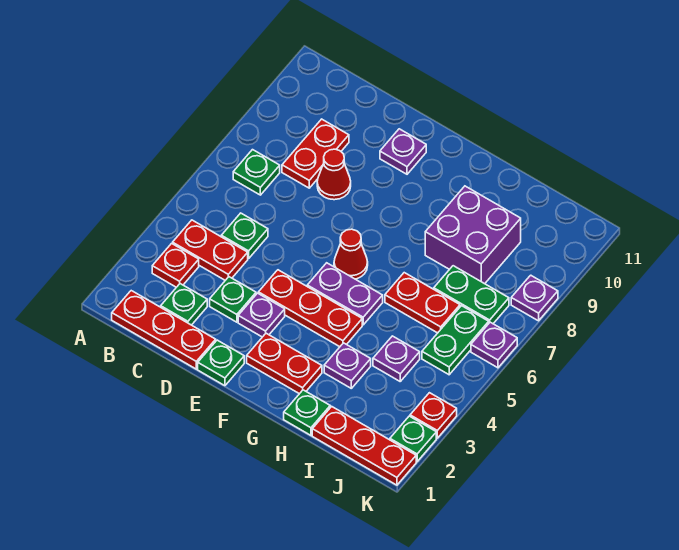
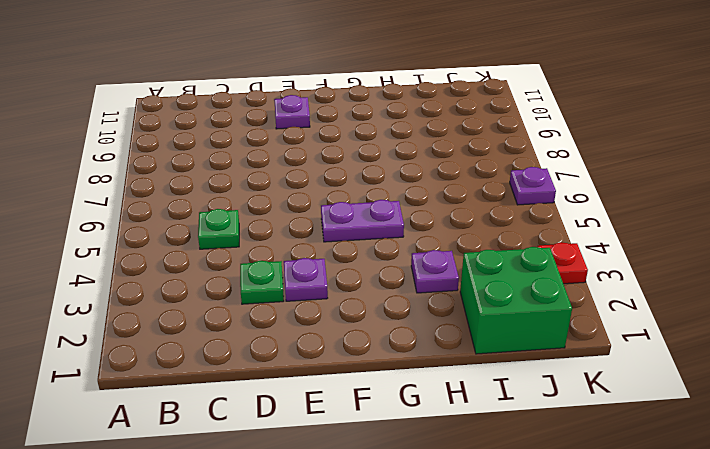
green 2x2 brick [460,247,572,354] -> red 1x3 plate [312,407,416,485]
none -> red 1x3 plate [112,291,216,369]
none -> red 1x1 plate [152,243,199,287]
none -> red 1x2 plate [173,220,248,280]

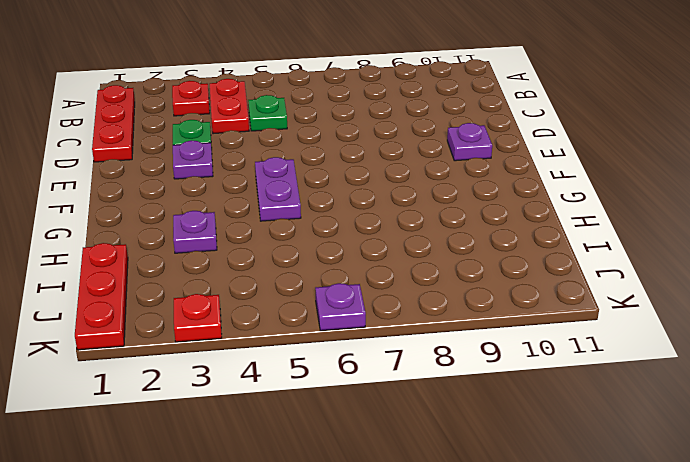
none -> green 1x1 plate [233,150,280,195]
none -> green 1x1 plate [161,284,207,325]
none -> red 1x2 plate [282,119,349,188]

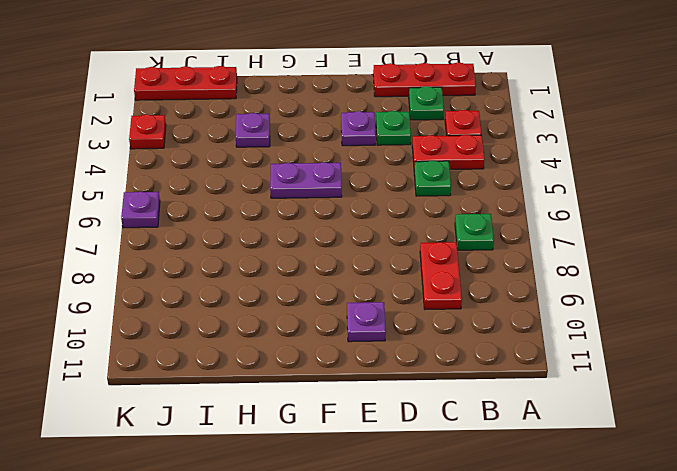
none -> red 1x1 cone [317,149,351,200]
none -> green 1x1 plate [198,340,244,386]
none -> red 1x3 plate [258,270,362,347]

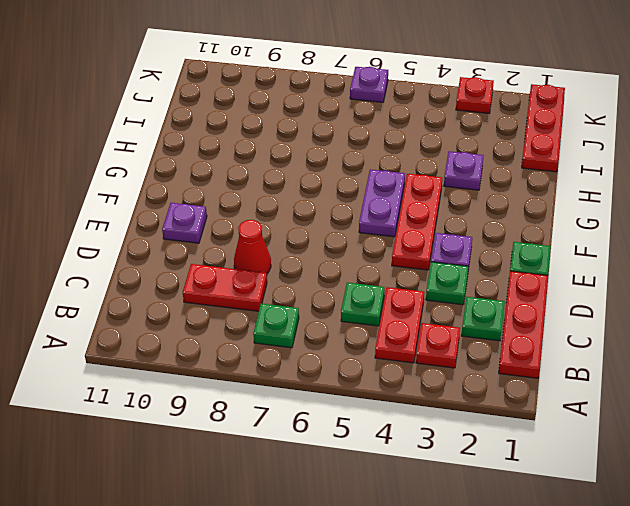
none -> red 1x2 plate [247,333,322,394]
none -> red 1x1 cone [334,229,368,279]
none -> green 1x1 plate [284,390,330,435]

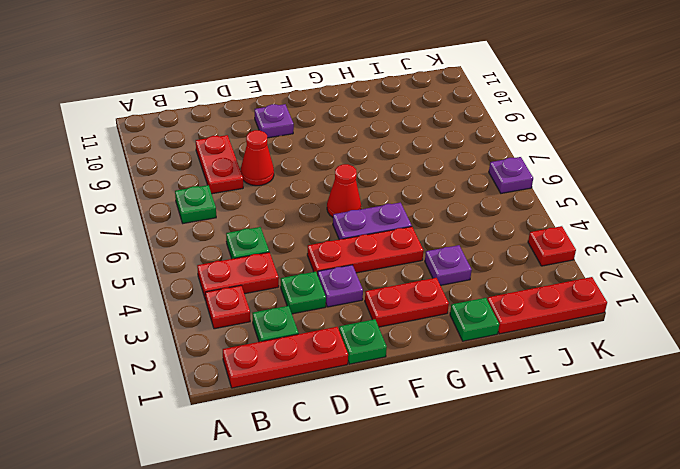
none -> red 1x2 plate [385,273,460,333]
none -> purple 2x2 brick [425,186,521,284]
none -> purple 1x1 plate [373,336,420,381]

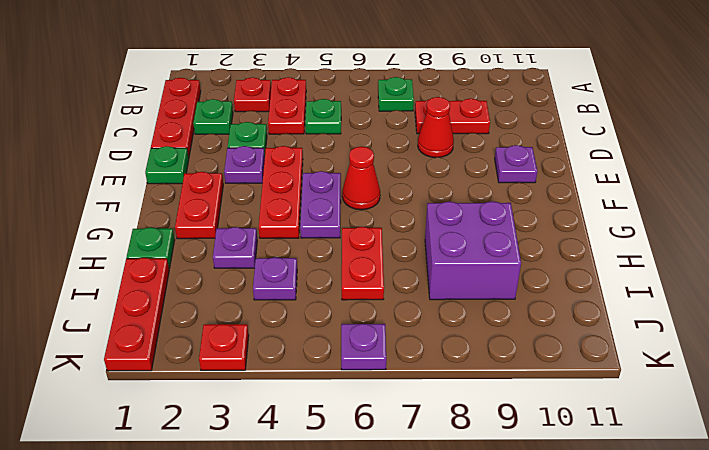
none -> green 1x2 plate [434,266,509,324]
none -> green 1x2 plate [422,306,489,375]
none -> green 1x1 plate [390,416,436,462]

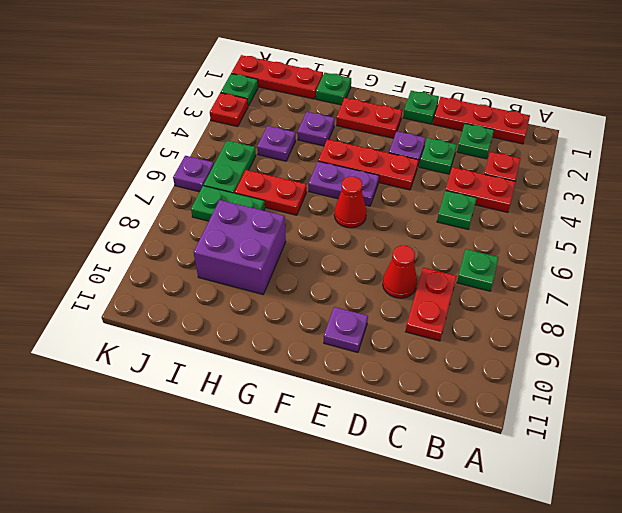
none -> purple 1x1 plate [511,275,558,321]

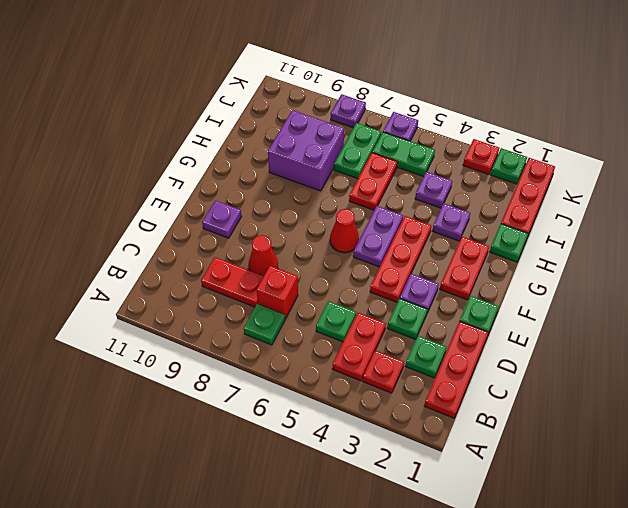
red 1x1 brick [256,266,298,319] -> none

